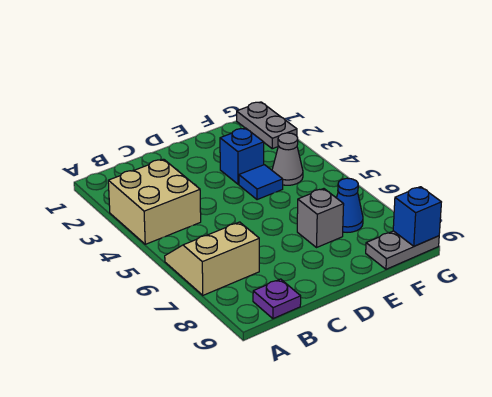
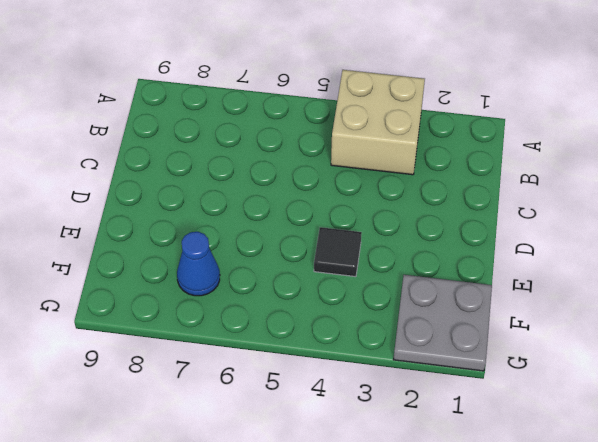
black 1x1 tile [314,227,362,277] -> blue 1x1 tile [239,165,283,200]
grey 2x2 plate [393,275,492,371] -> grey 1x2 plate [237,102,297,149]
none -> tan 2x2 slope [165,222,259,295]
none -> purple 1x1 plate [253,279,301,319]

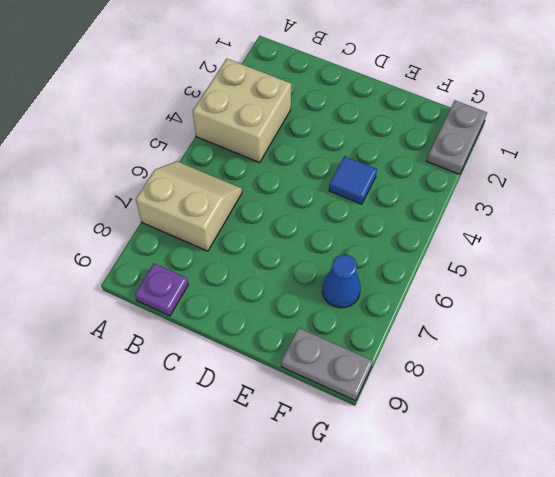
none -> blue 1x1 brick [220,128,264,184]
none -> grey 1x1 brick [297,189,344,248]

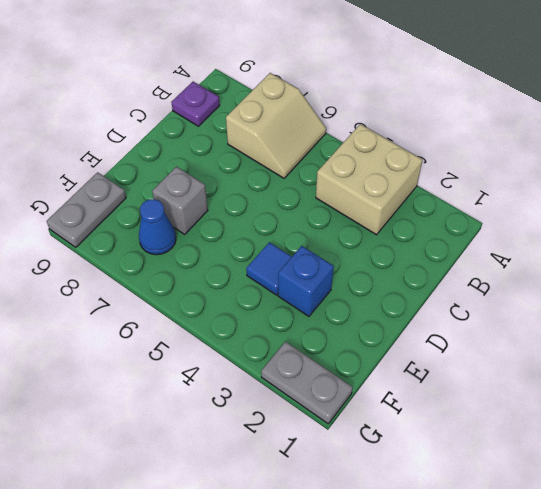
none -> grey 1x1 cone [272,133,303,185]
none -> blue 1x1 brick [393,187,441,246]

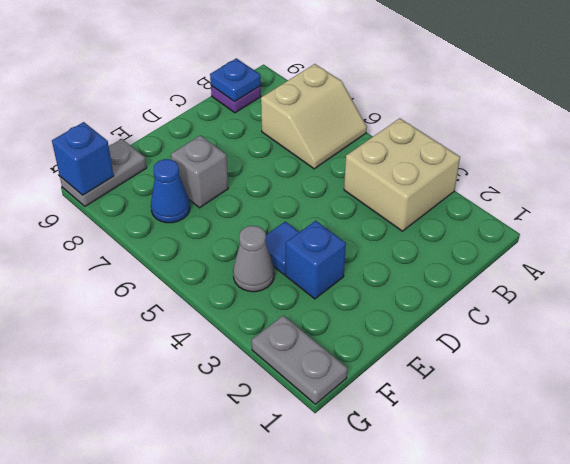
blue 1x1 plate [210,58,261,101] -> none

